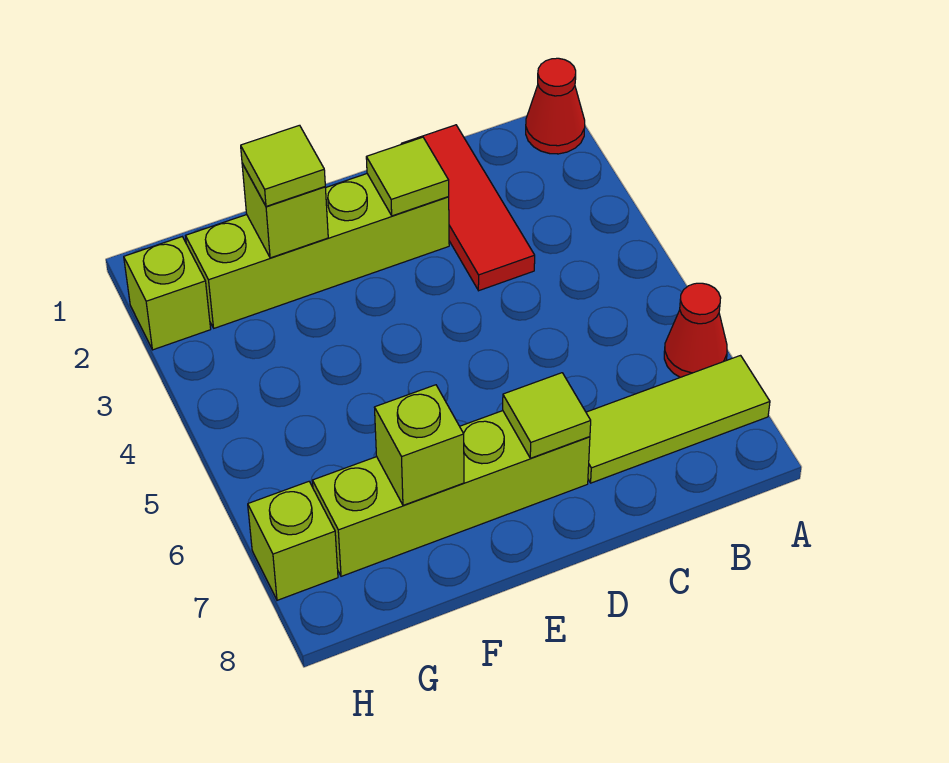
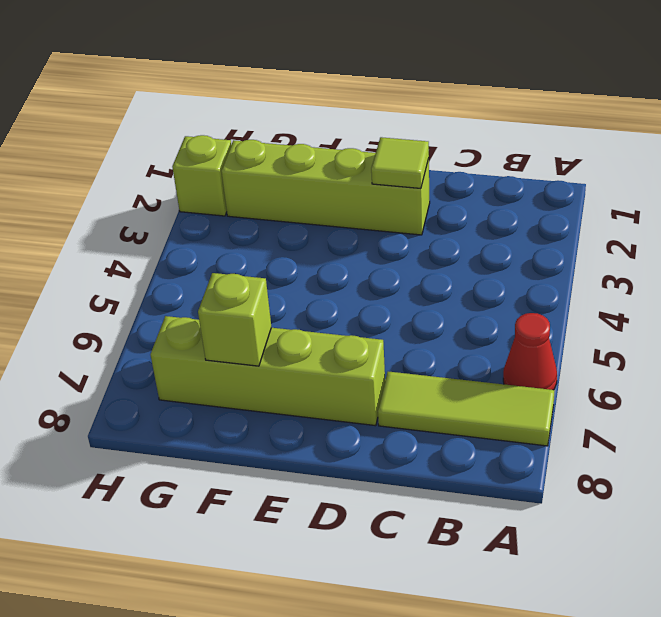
none -> red 1x1 cone [526,58,585,154]
none -> red 1x3 tile [402,125,535,291]
none -> lime 1x1 brick [248,482,338,600]

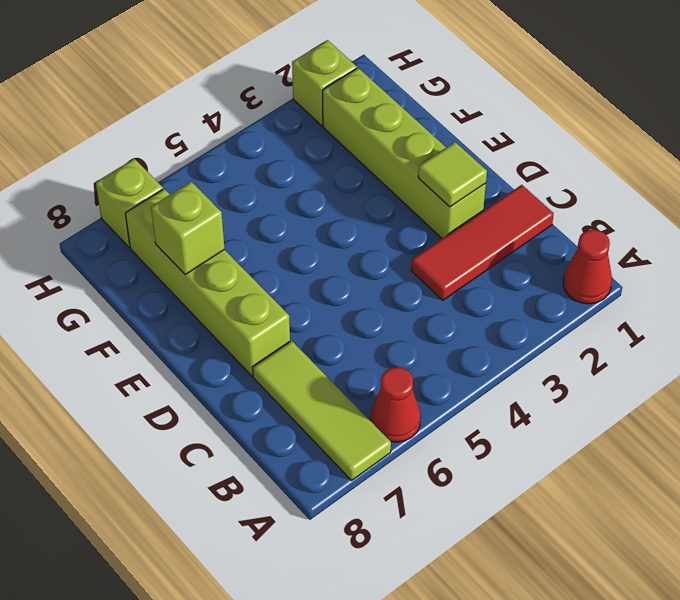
none -> lime 1x1 tile [503,373,591,458]
none -> lime 1x1 brick [242,163,328,258]
none -> lime 1x1 tile [241,125,325,206]

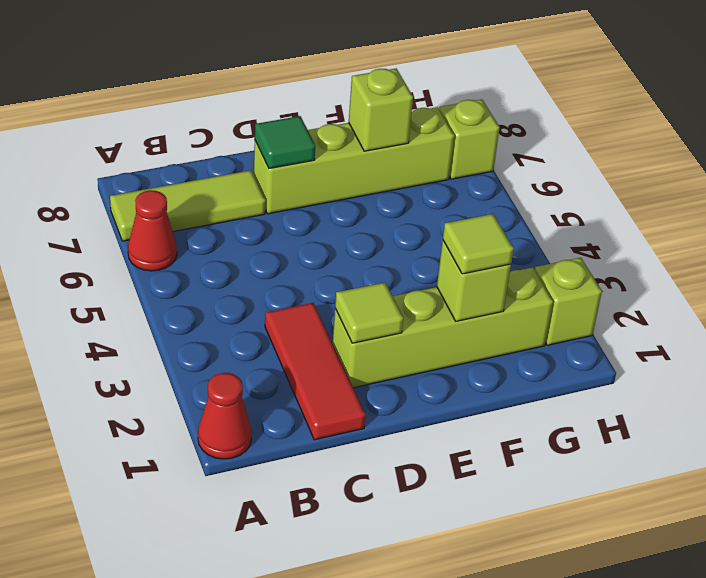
green 1x1 tile [255,116,315,169] -> lime 1x1 tile [503,373,591,458]

